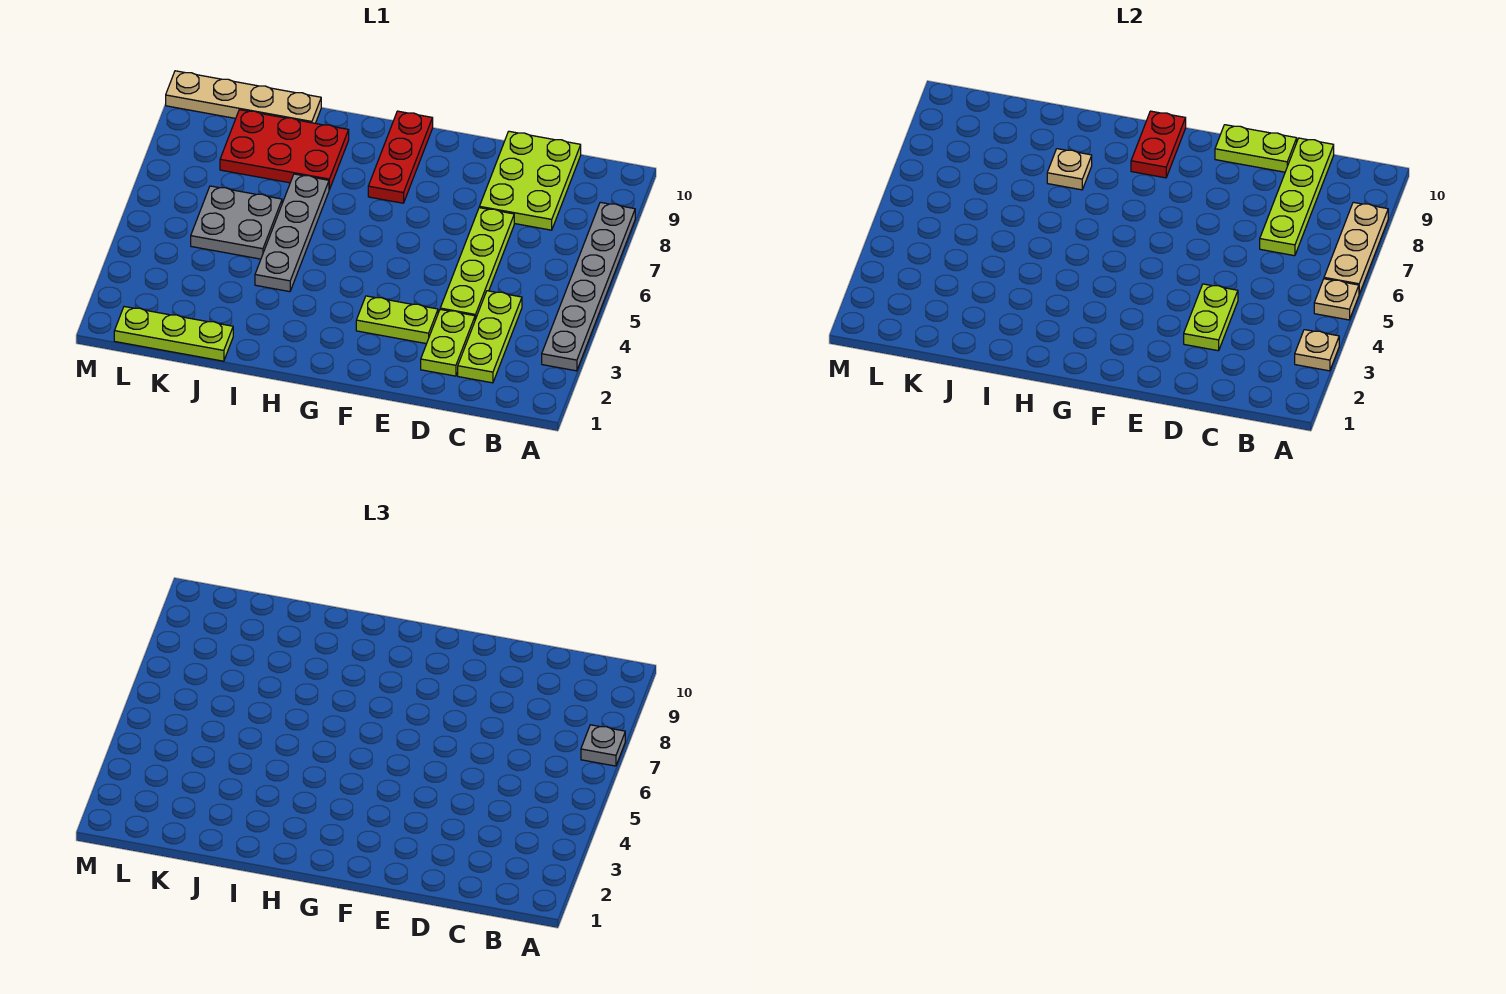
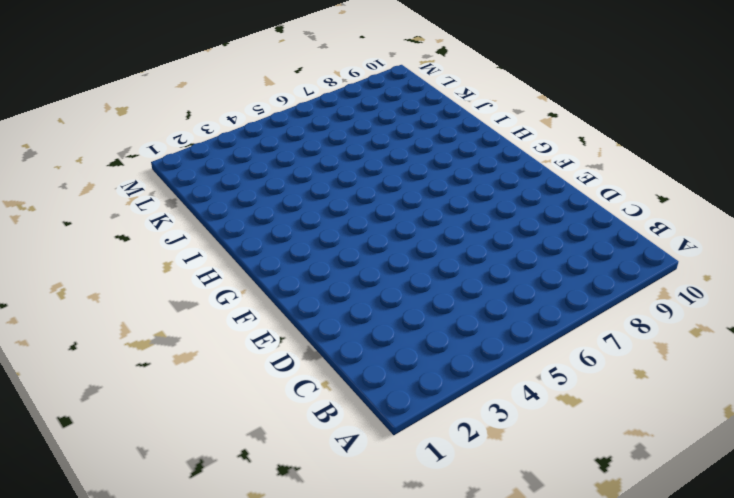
none -> grey 1x6 plate [542,202,635,371]
none -> lime 1x3 plate [458,291,522,383]
none -> lime 2x3 plate [479,131,581,230]

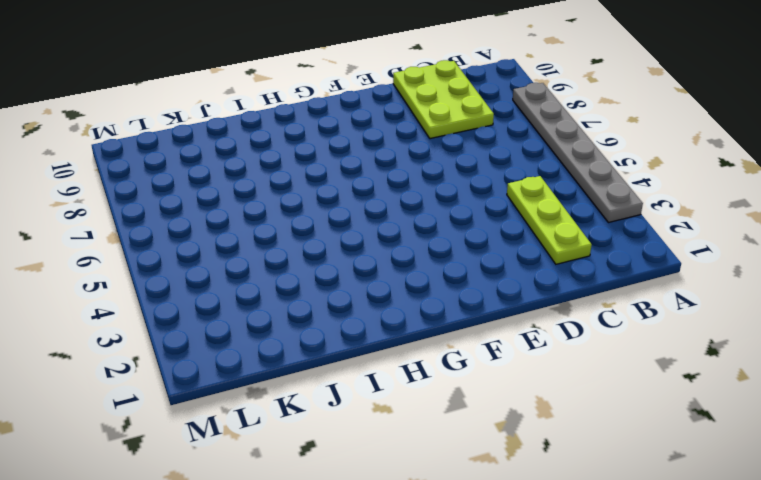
none -> lime 1x2 plate [421,309,475,376]
none -> lime 1x4 plate [440,208,514,320]
none -> lime 1x2 plate [356,296,438,344]

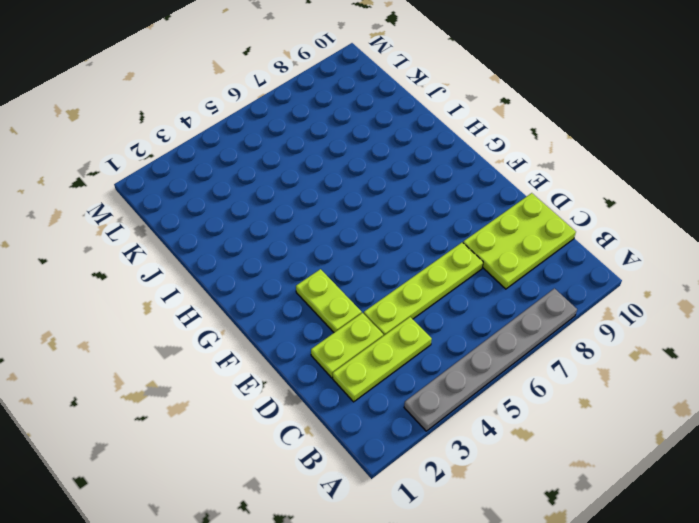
none -> red 1x3 plate [368,111,433,203]
none -> grey 1x4 plate [255,174,329,292]
none -> red 2x3 plate [220,110,349,190]

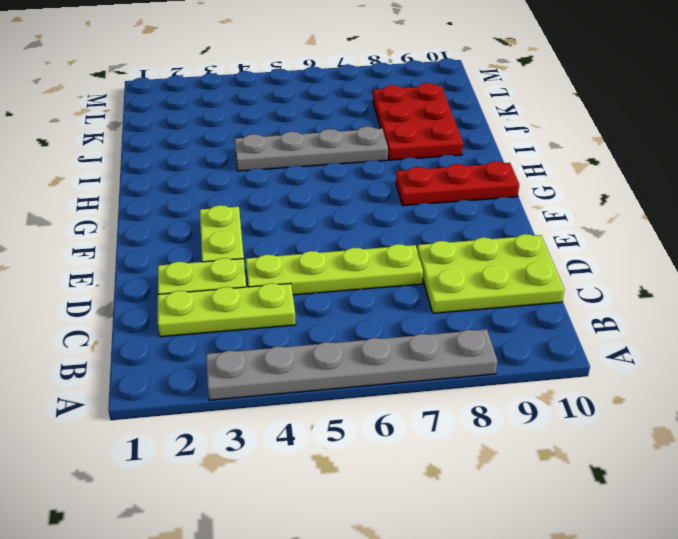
none -> lime 1x3 plate [114,307,233,361]
none -> grey 2x2 plate [191,186,282,259]
none -> tan 1x4 plate [166,71,321,123]

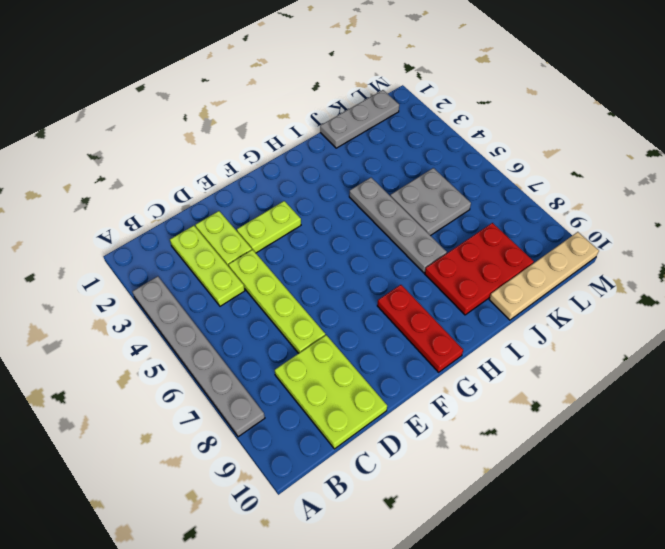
grey 1x3 plate [320,90,399,148] -> lime 1x3 plate [114,307,233,361]
none -> tan 1x1 plate [1295,330,1339,371]
none -> tan 1x1 plate [1314,279,1359,320]
none -> tan 1x3 plate [1324,202,1388,294]

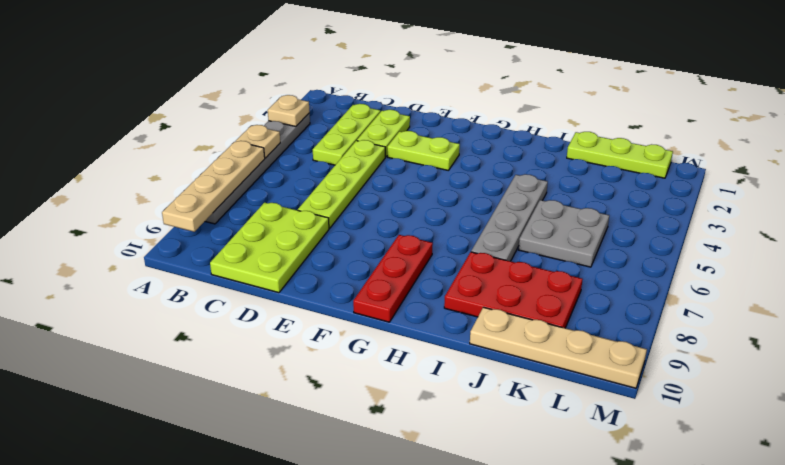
tan 1x4 plate [162,141,265,232] -> tan 1x3 plate [1324,202,1388,294]
none -> lime 1x4 plate [1260,138,1334,256]
none -> lime 1x2 plate [1184,284,1238,351]
none -> lime 1x2 plate [1215,125,1297,172]

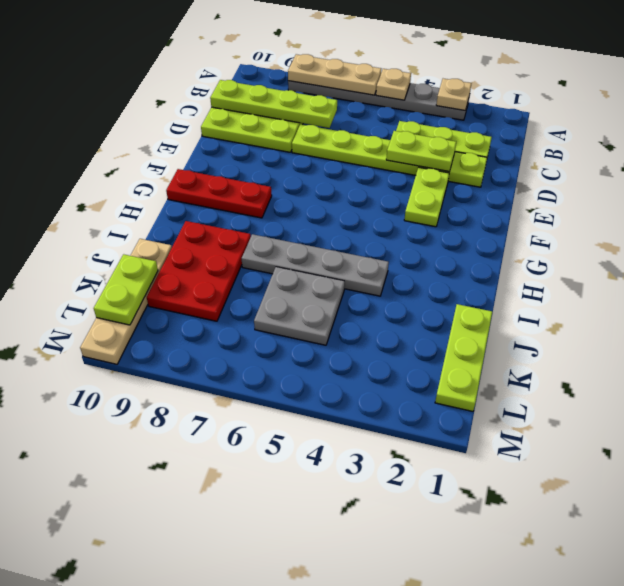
lime 1x2 plate [94,254,158,325] -> lime 1x2 plate moved to [1215,125,1297,172]
none -> red 1x2 plate [1131,111,1186,178]
none -> tan 1x1 plate [1047,149,1092,190]
none -> grey 1x1 plate [581,725,625,766]

